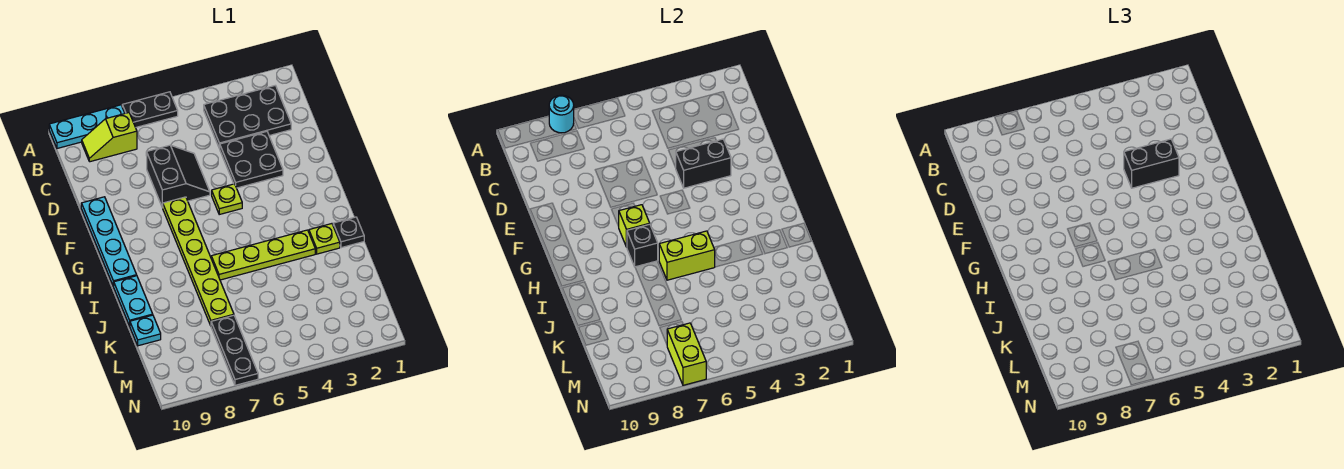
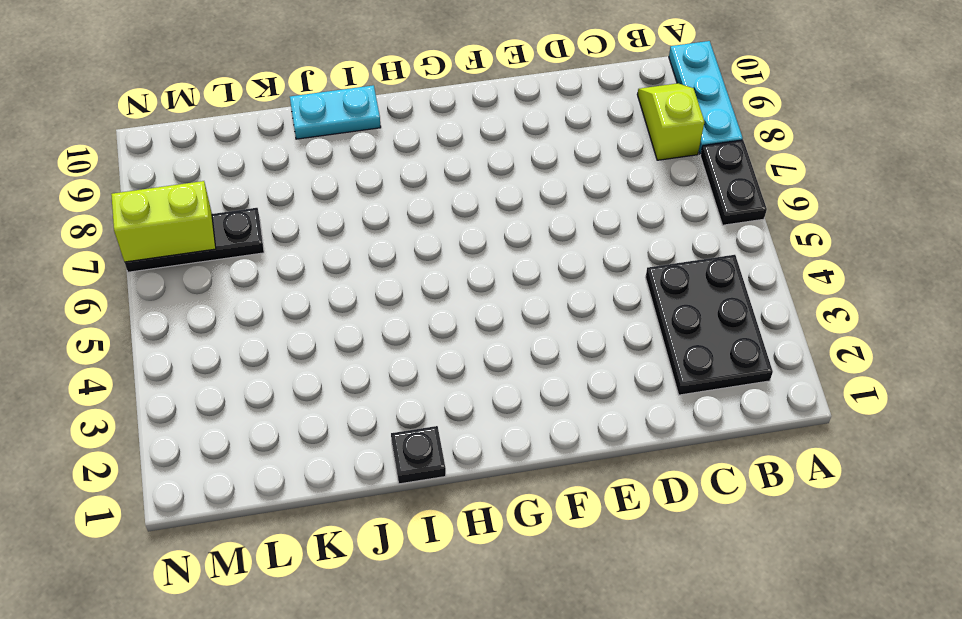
none -> black 2x2 plate [220,132,283,188]
none -> black 2x2 slope [147,145,210,208]
none -> cyan 1x4 plate [81,197,137,286]

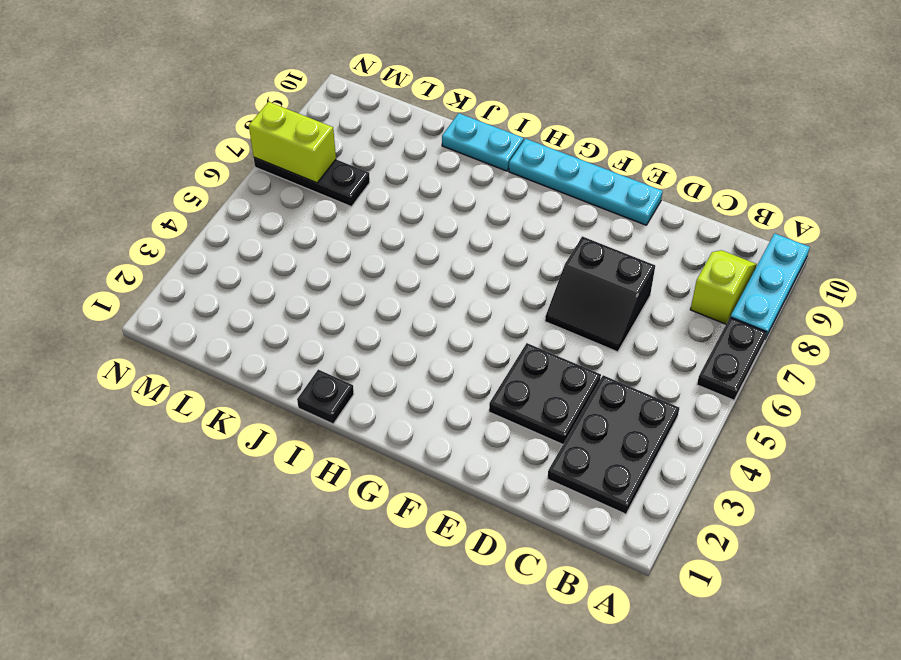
none -> lime 1x1 plate [212,184,242,214]
none -> lime 1x6 plate [163,197,234,325]
none -> lime 1x1 plate [309,224,340,254]

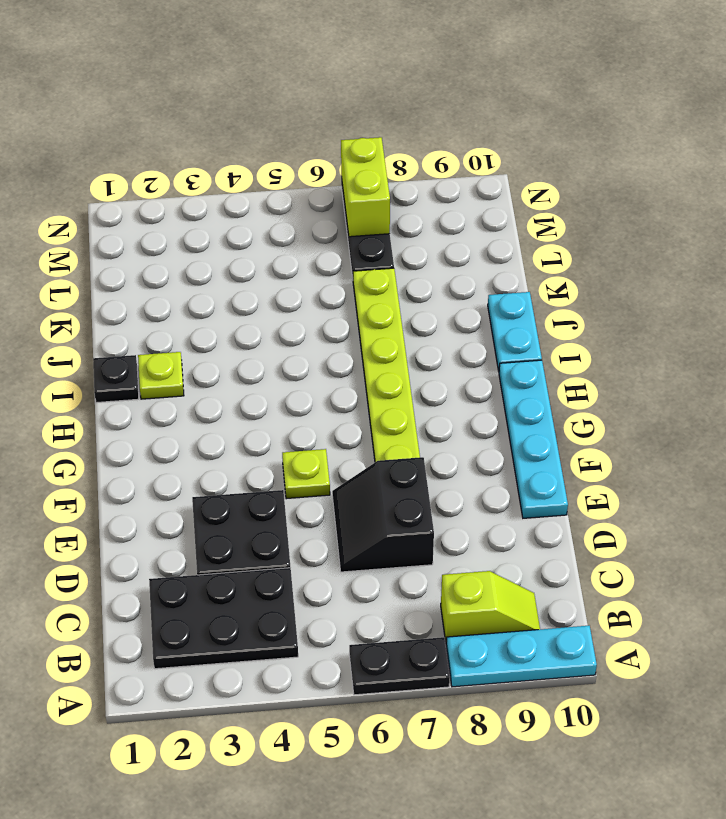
none -> lime 1x4 plate [211,230,315,280]
none -> cyan 1x1 plate [130,315,161,346]
none -> cyan 1x1 round brick [549,95,574,133]

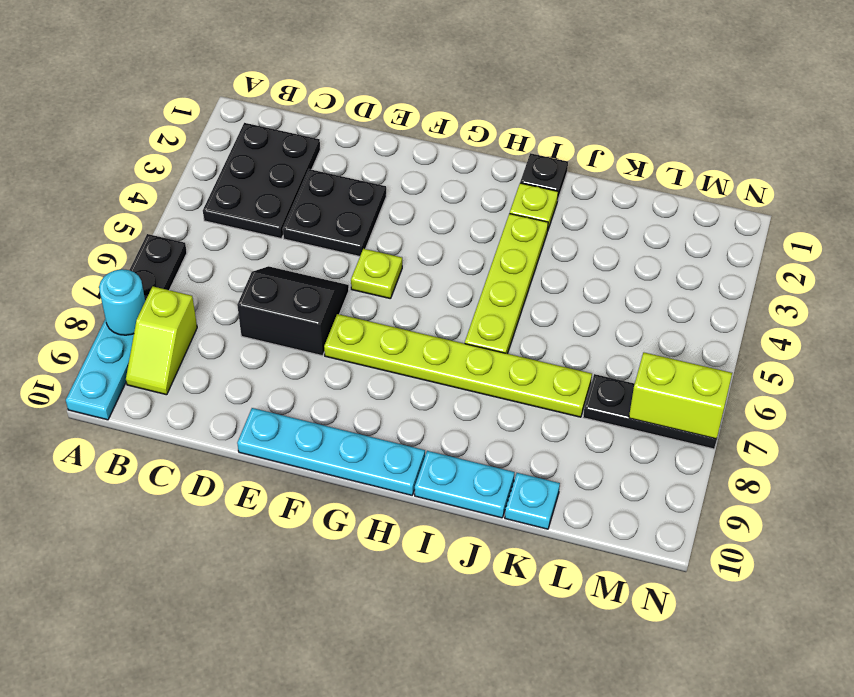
none -> black 1x2 brick [676,139,731,188]
none -> lime 1x1 brick [618,205,650,247]
none -> black 1x1 brick [627,224,658,267]

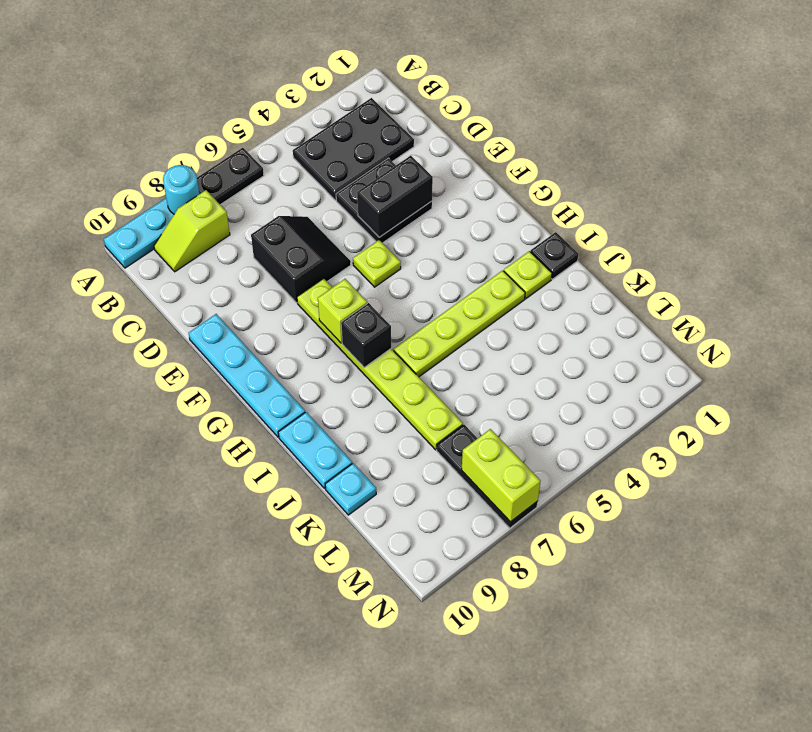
none -> lime 1x2 brick [659,231,715,280]
none -> black 1x2 brick [1124,139,1179,188]

